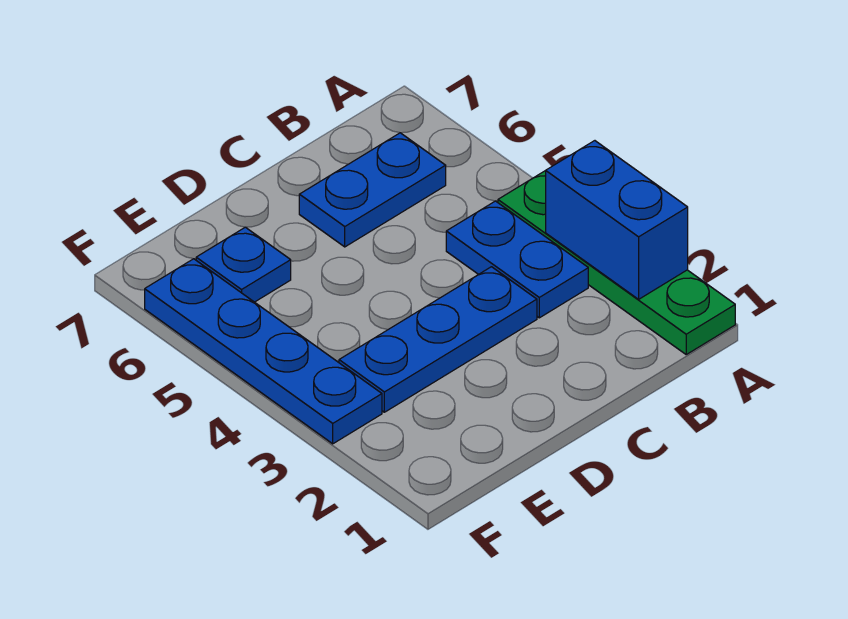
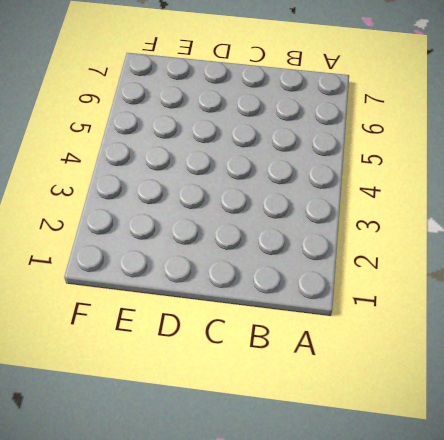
none -> green 1x4 plate [498,171,735,354]
none -> blue 1x2 plate [446,201,588,318]

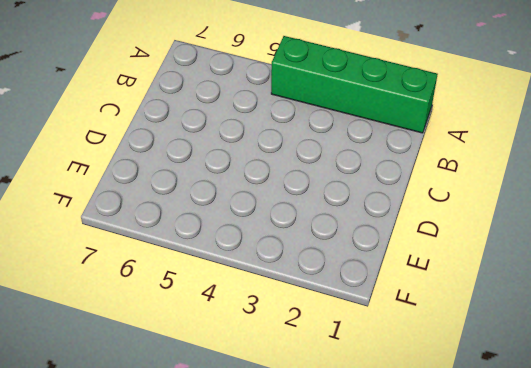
green 1x4 brick [271,36,438,133] -> green 1x4 plate [498,171,735,354]
none -> blue 1x2 plate [446,201,588,318]
none -> blue 1x2 plate [299,133,446,247]

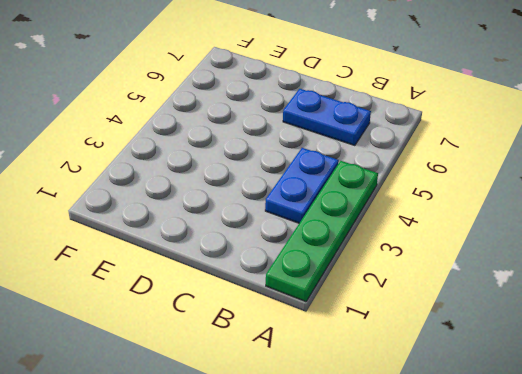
none -> blue 1x3 plate [339,267,537,412]
none -> blue 1x1 plate [196,227,291,302]

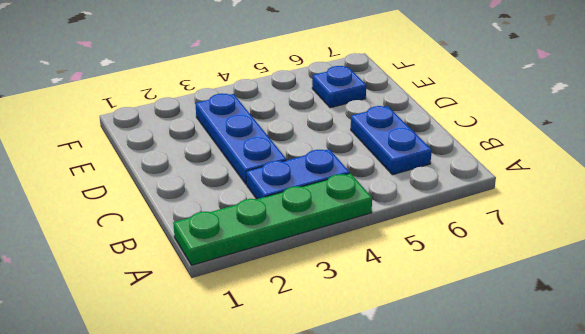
none -> blue 1x4 plate [145,259,382,444]
none -> blue 1x2 brick [546,141,688,299]

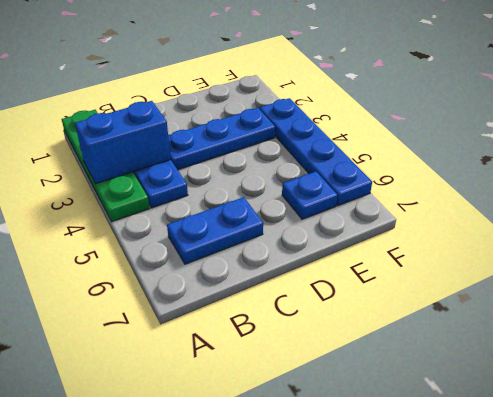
blue 1x2 brick [75,101,171,184] -> blue 1x2 brick turned to [546,141,688,299]

